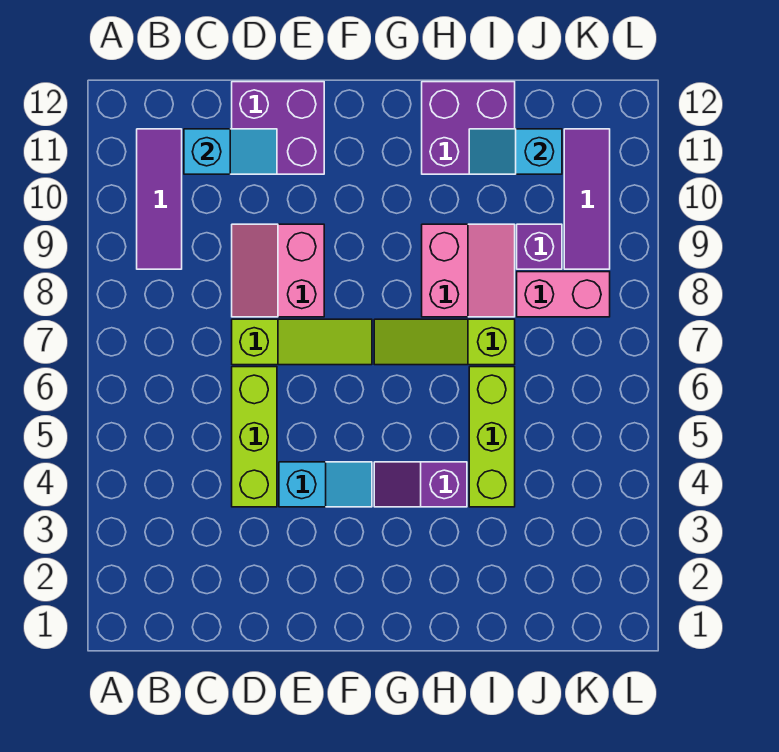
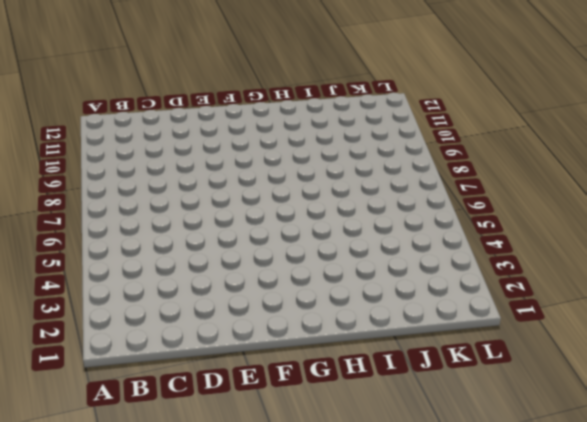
none -> purple 1x3 tile [137,129,182,269]
none -> lime 1x3 brick [232,367,277,507]
none -> lime 1x3 slope [232,319,372,365]

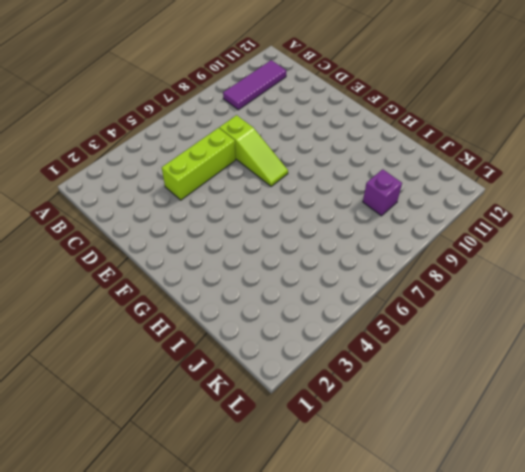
none -> pink 2x2 slope [232,224,324,317]
none -> purple 2x2 brick [232,82,324,174]
none -> cyan 1x2 slope [279,462,372,507]

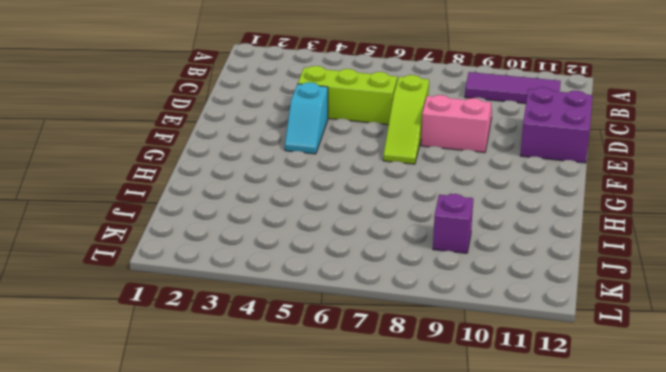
none -> purple 1x2 slope [374,462,467,507]
none -> lime 1x3 slope [374,319,515,365]
none -> pink 2x2 slope [422,224,515,317]

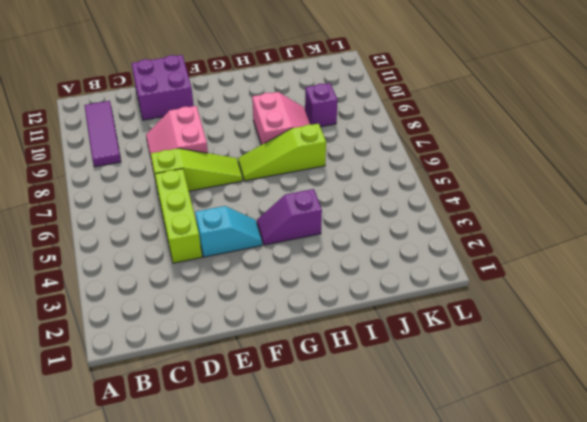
none -> purple 2x2 brick [422,82,515,174]
none -> lime 1x3 brick [469,367,515,507]
none -> pink 1x2 brick [517,272,610,317]

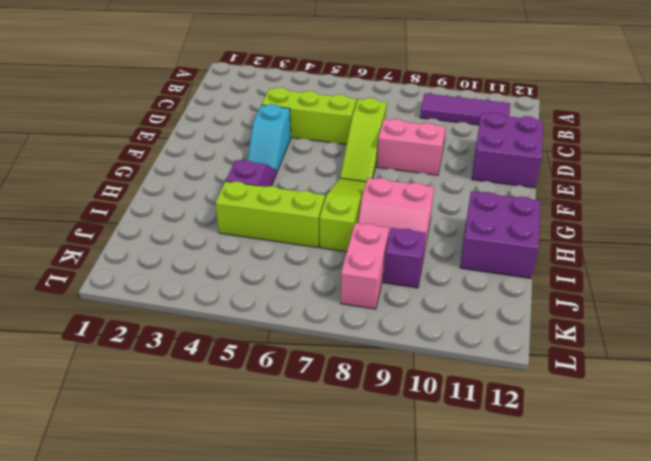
none -> purple 1x3 tile [564,129,610,269]
none -> cyan 1x2 slope [184,129,277,174]
none -> cyan 1x2 slope [469,129,562,174]

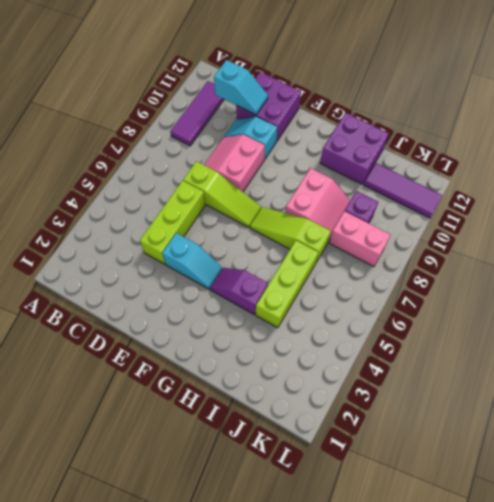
cyan 1x2 slope [224,117,277,159] -> cyan 1x2 slope moved to [469,129,562,174]
purple 1x3 tile [364,163,442,218] -> purple 1x3 tile turned to [564,129,610,269]

